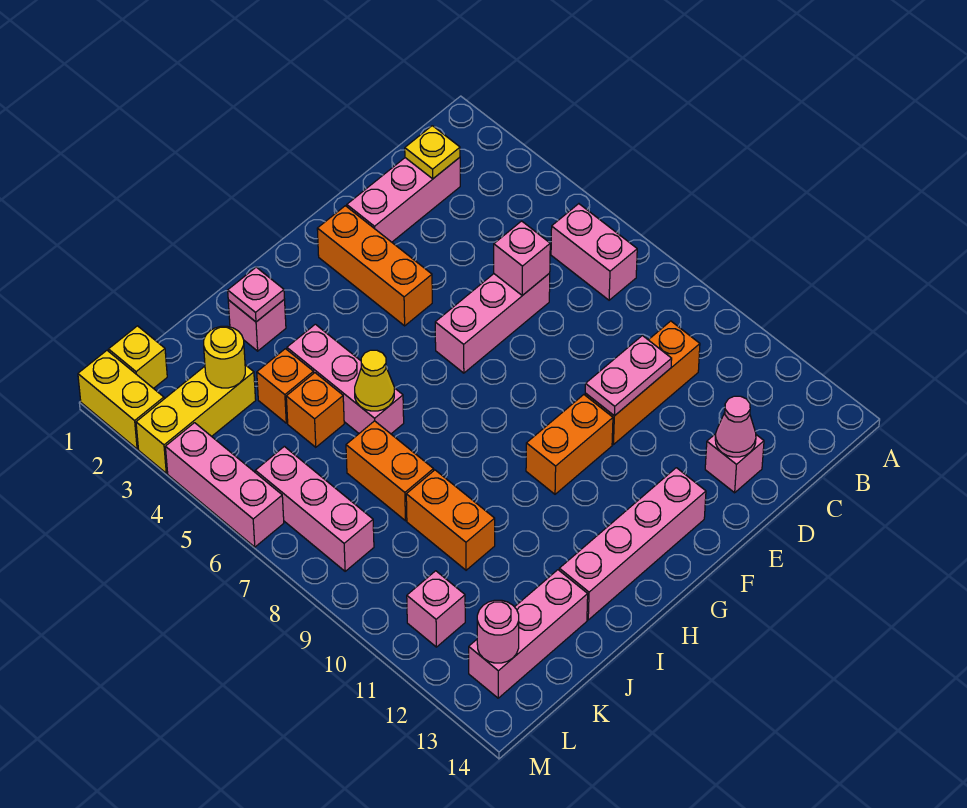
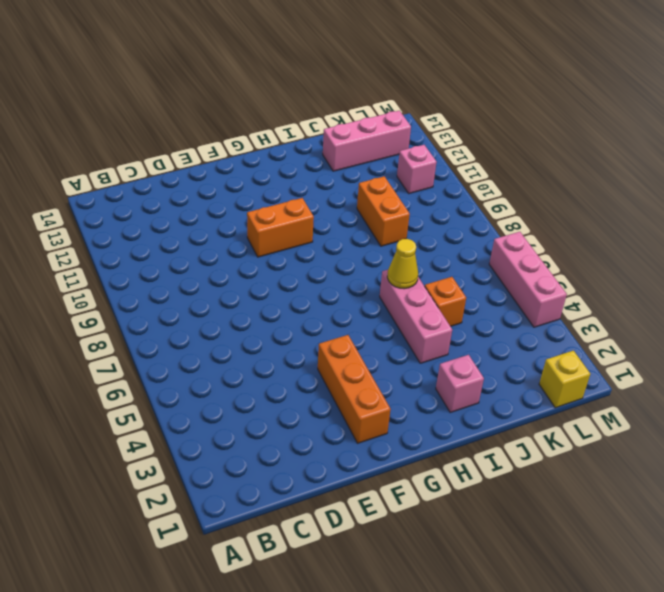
none -> pink 1x2 brick [551,204,637,300]
none -> pink 1x3 brick [347,157,460,242]
none -> orange 1x3 brick [585,321,700,445]

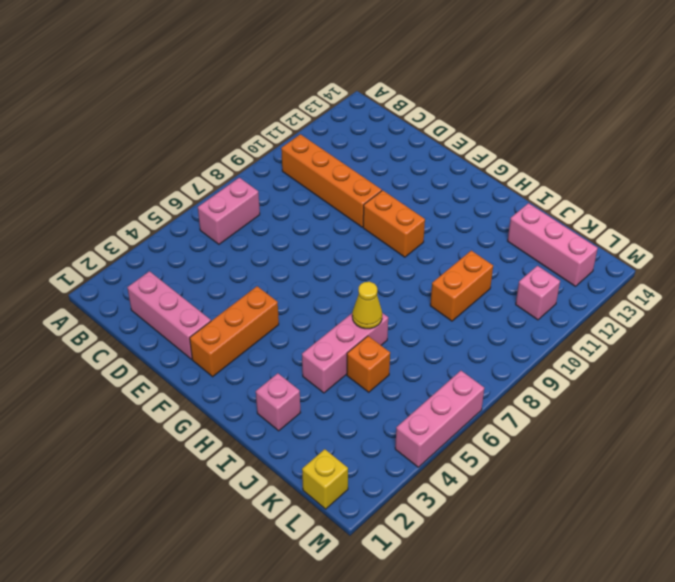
orange 1x4 brick [281,134,382,227] -> orange 1x3 brick [585,321,700,445]
none -> pink 1x3 brick [435,273,550,373]
none -> pink 1x1 brick [705,434,764,493]
none -> pink 1x4 brick [559,468,706,620]

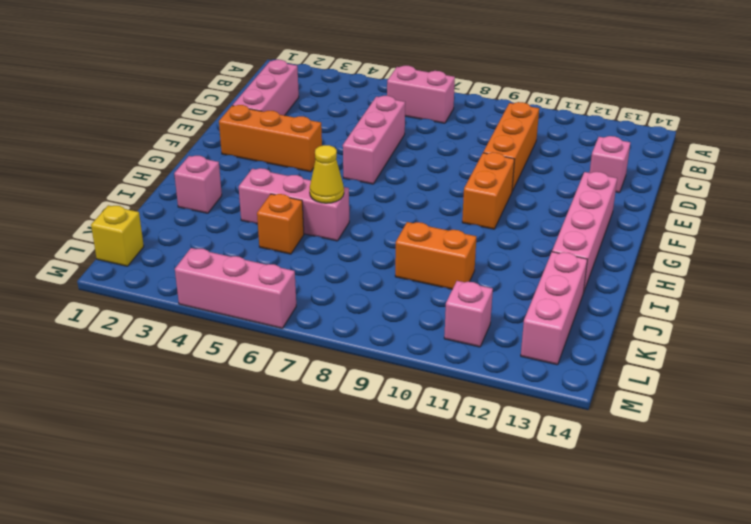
none -> orange 1x1 brick [257,349,314,423]
none -> orange 1x2 brick [346,421,434,521]
none -> yellow 1x3 brick [136,365,256,473]

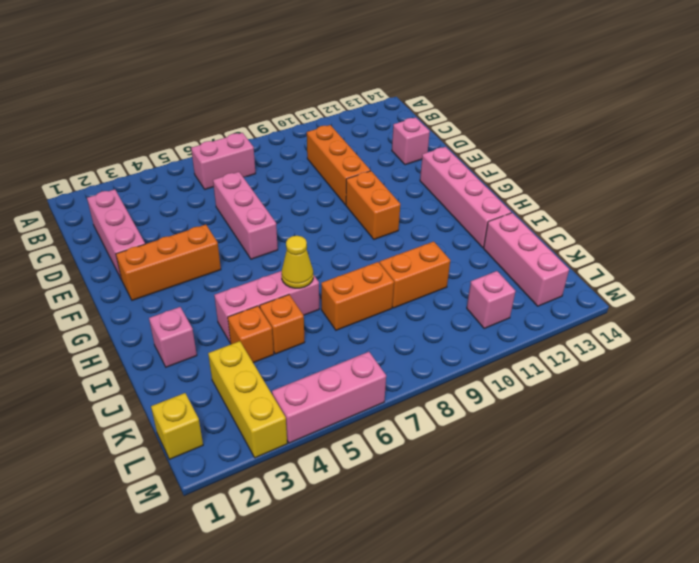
none -> pink 1x3 brick [255,446,374,571]
none -> yellow 1x2 brick [78,351,164,449]
none -> yellow 1x1 plate [405,126,460,179]

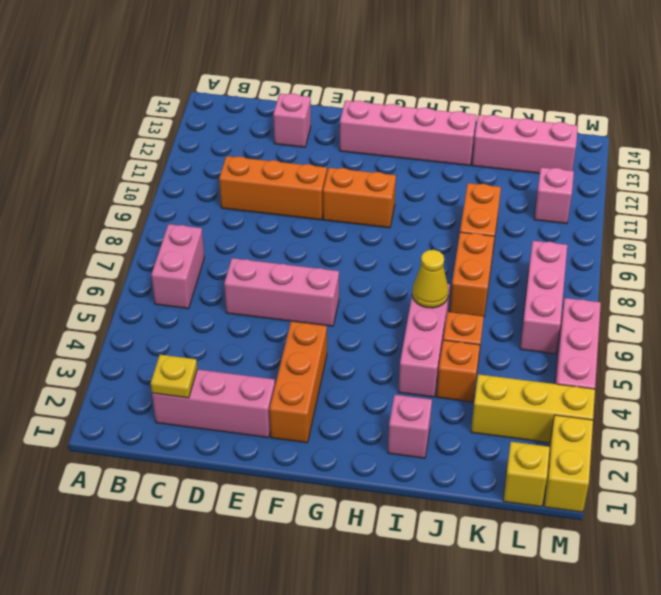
none -> pink 1x1 brick [494,221,550,295]
none -> pink 1x2 plate [585,336,672,416]
none -> pink 1x1 cone [715,396,756,457]

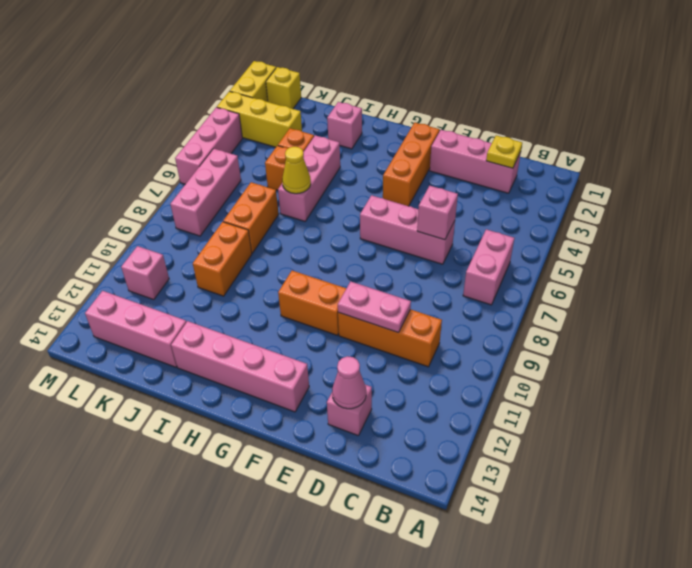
none -> pink 1x1 plate [228,267,284,322]
none -> yellow 1x1 round brick [204,326,245,388]
none -> pink 1x1 round brick [477,600,519,663]

